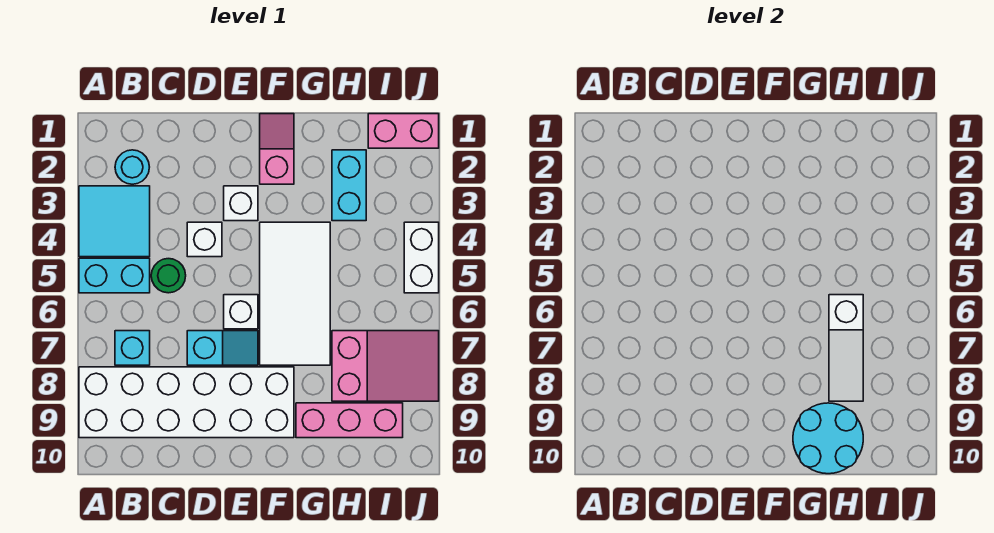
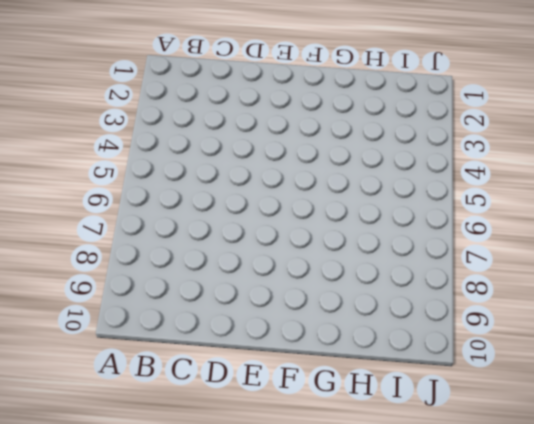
none -> cyan 2x2 tile [79,186,150,257]
none -> cyan 1x2 brick [79,258,150,293]
none -> white 2x6 brick [79,367,294,438]

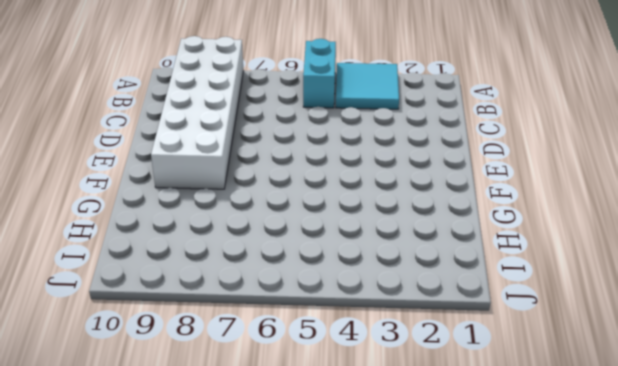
none -> cyan 1x1 round brick [115,150,149,184]
none -> cyan 1x1 brick [115,331,150,365]
none -> green 1x1 round brick [151,259,186,293]

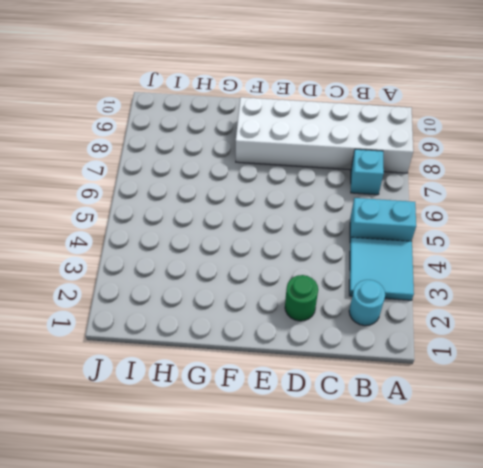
green 1x1 round brick [285,275,318,321] -> green 1x1 round brick moved to [151,259,186,293]
none -> white 1x1 brick [187,222,222,257]
none -> cyan 1x2 slope [187,331,258,365]
none -> white 1x1 brick [224,186,258,221]

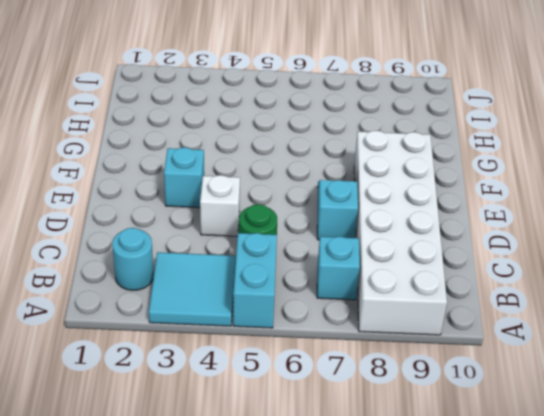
cyan 1x1 brick [164,147,204,208] -> white 1x1 brick [224,186,258,221]
none -> white 1x1 brick [224,295,258,329]
none -> pink 1x2 slope [260,114,294,184]
none -> white 2x4 tile [260,222,330,365]

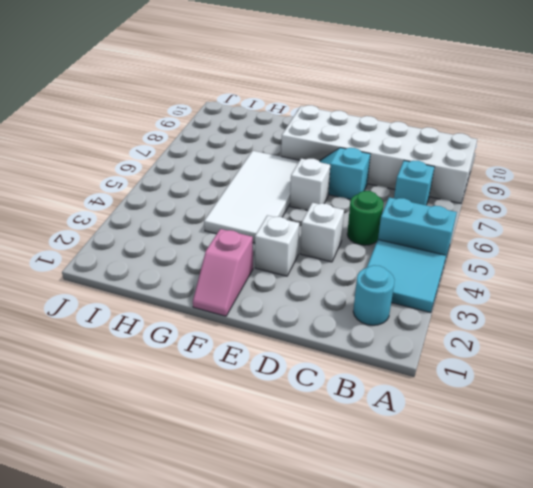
none -> pink 1x3 brick [296,403,403,438]
none -> cyan 1x2 brick [332,150,366,221]
none -> pink 2x3 slope [332,331,439,401]

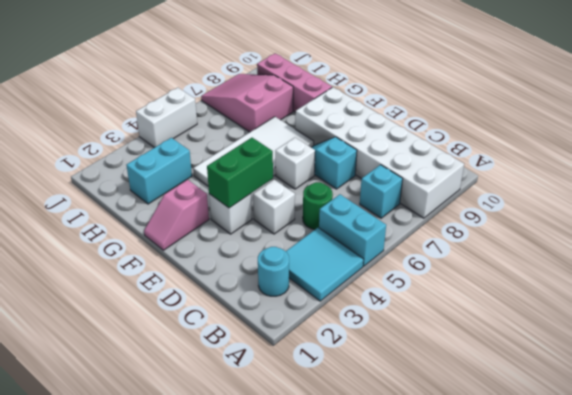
green 1x2 brick [207,138,273,208] -> none
none -> pink 1x2 brick [368,114,439,148]
none -> cyan 2x2 round brick [793,403,863,474]
none -> white 1x3 slope [829,295,863,401]

